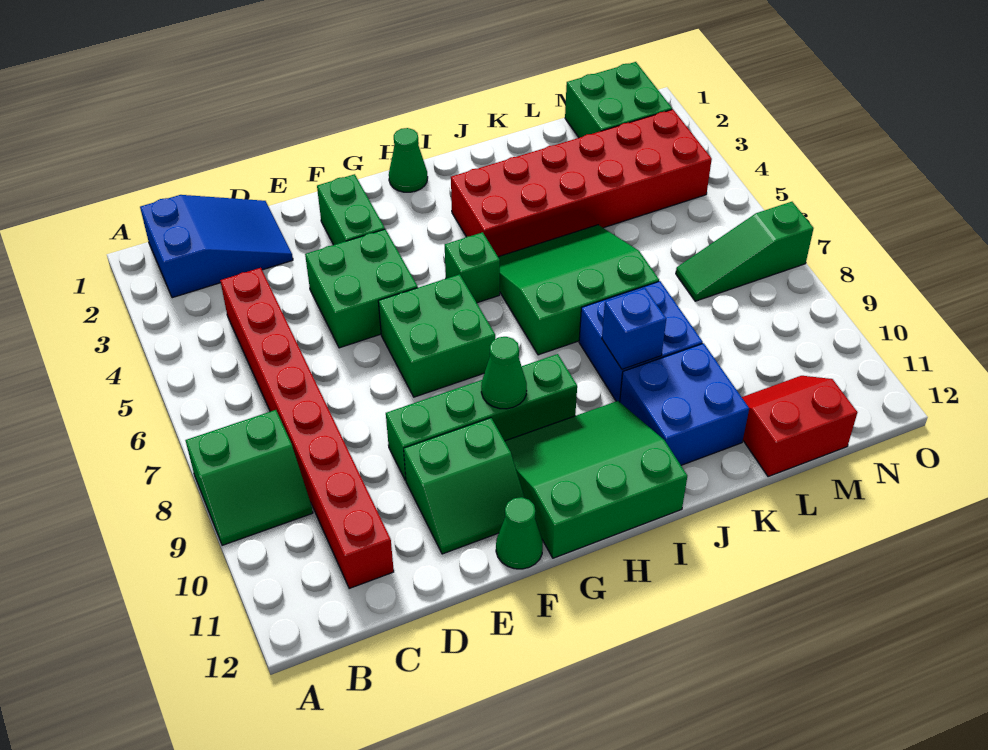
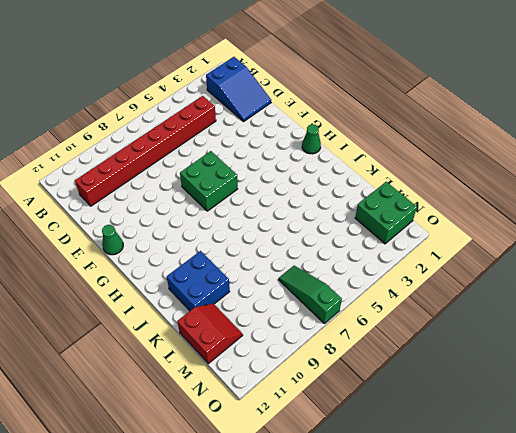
none -> green 2x2 slope [185,410,313,545]
none -> green 2x2 brick [305,229,418,348]
none -> green 1x4 brick [386,354,577,480]

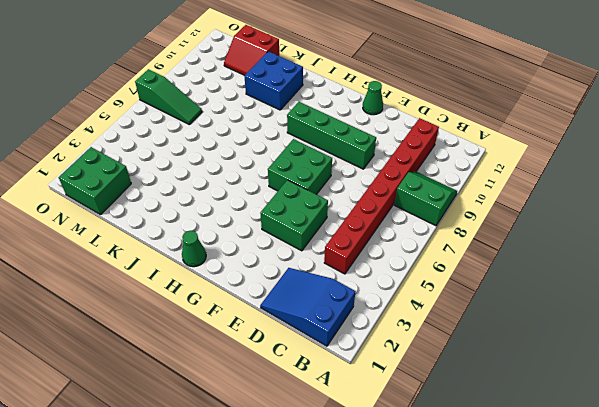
none -> green 2x2 slope [404,418,525,554]
none -> green 1x2 brick [317,174,385,245]
none -> green 3x3 slope [505,401,687,558]

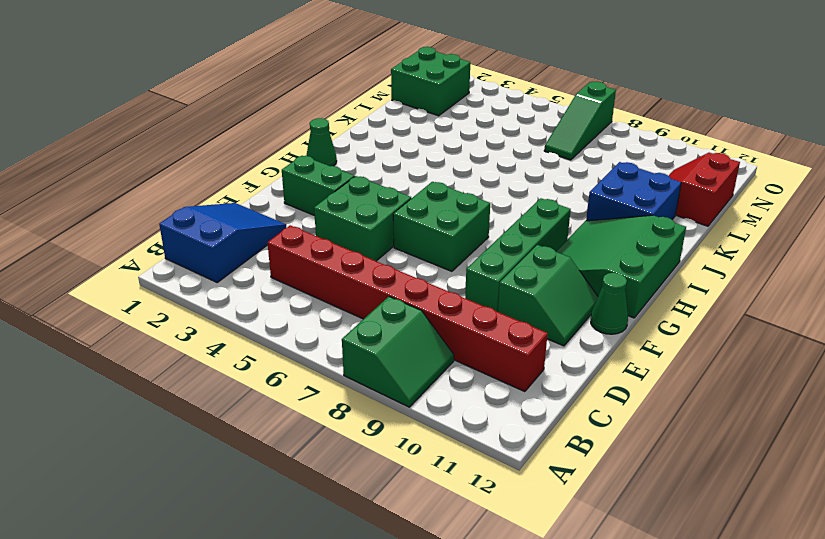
none -> green 1x1 brick [445,232,500,303]
none -> red 2x6 brick [451,109,712,257]
none -> green 3x3 slope [498,225,659,355]

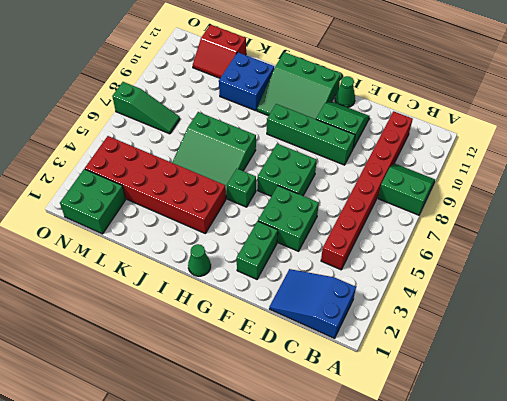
none -> blue 2x2 brick [579,281,703,402]
none -> green 1x1 cone [481,337,527,409]
none -> blue 1x1 brick [602,288,666,369]

